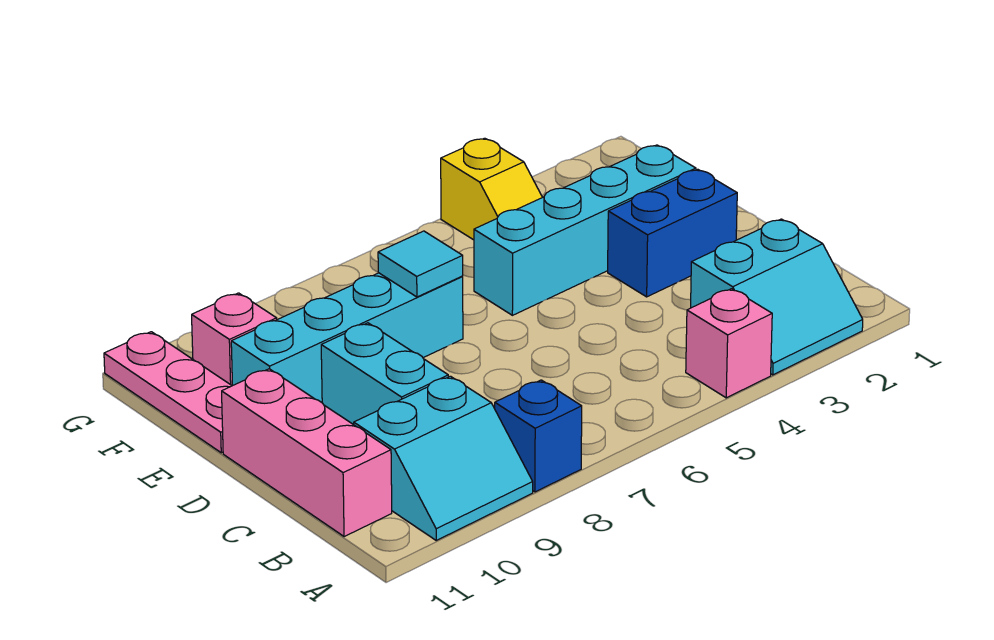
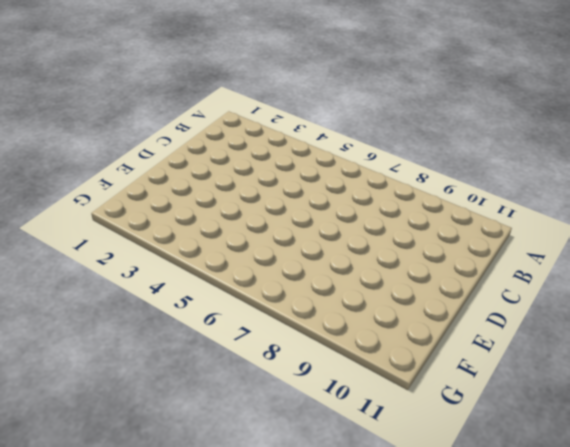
none -> cyan 2x2 slope [691,219,863,375]
none -> pink 1x1 brick [686,289,772,398]
none -> blue 1x1 brick [495,380,582,492]

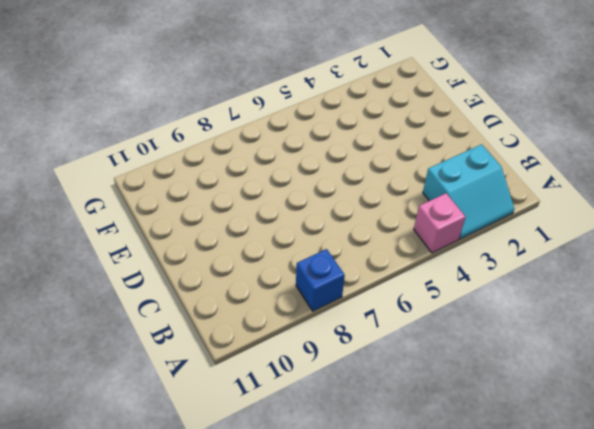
none -> cyan 2x2 slope [354,376,533,540]
none -> pink 1x3 brick [222,369,392,537]
none -> cyan 1x2 brick [321,323,448,425]

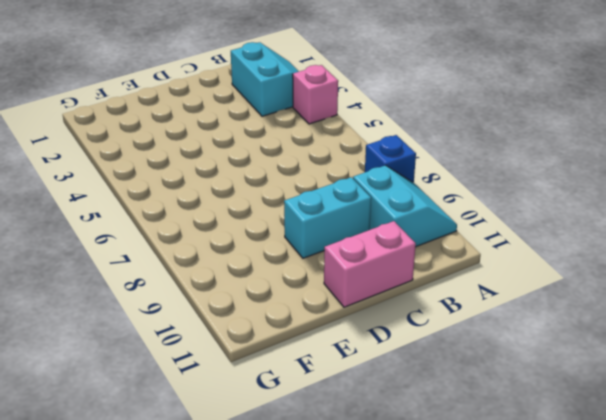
pink 1x2 brick [324,221,416,307] -> pink 1x3 brick [222,369,392,537]
none -> blue 1x2 brick [608,169,737,297]
none -> cyan 1x4 brick [474,145,696,315]
none -> cyan 1x4 brick [231,273,463,402]

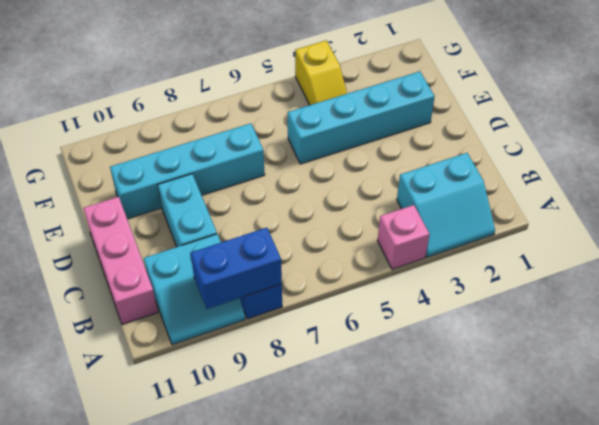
blue 1x2 brick [191,228,282,309] -> blue 1x2 brick moved to [608,169,737,297]
none -> pink 1x3 plate [104,332,232,453]
none -> pink 1x1 brick [192,293,277,386]
none -> cyan 1x1 tile [378,231,463,297]

